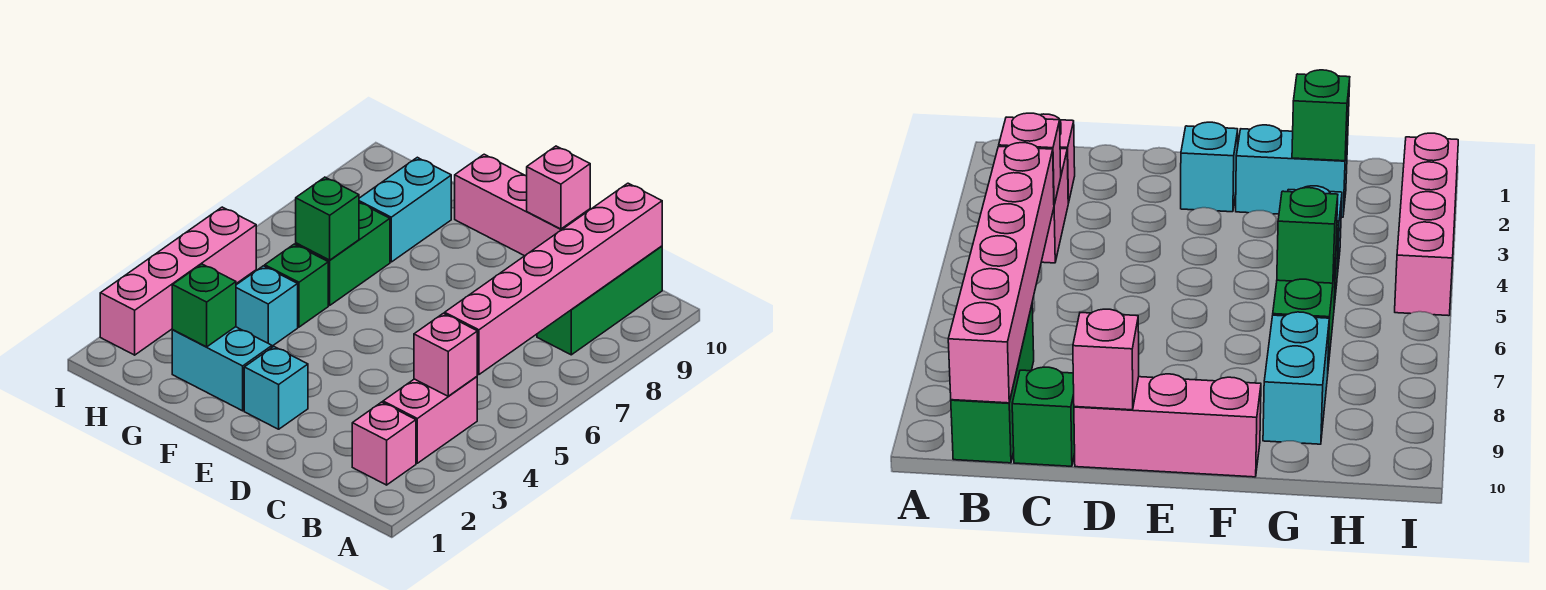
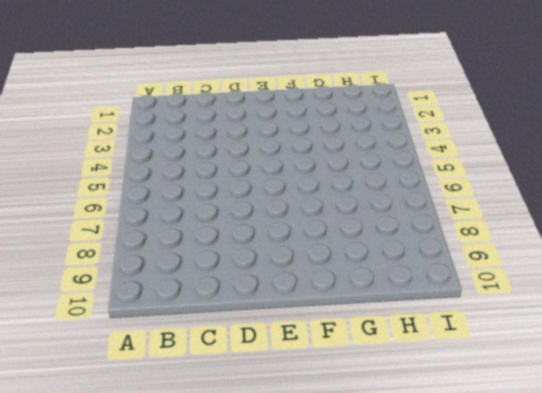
none -> pink 1x1 brick [352,402,416,485]
none -> pink 1x2 brick [383,377,477,463]
none -> green 1x3 brick [537,246,662,355]

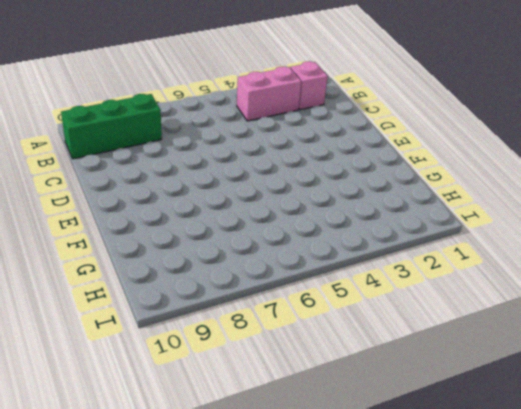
none -> green 1x1 brick [1012,367,1075,466]
none -> pink 1x3 brick [455,154,590,256]
none -> cyan 1x1 brick [244,347,308,429]

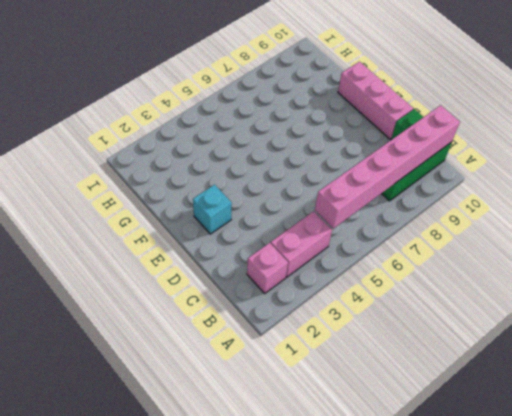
none -> cyan 1x2 brick [172,327,272,411]
none -> cyan 1x1 brick [236,266,298,346]
none -> green 1x1 brick [265,244,328,327]

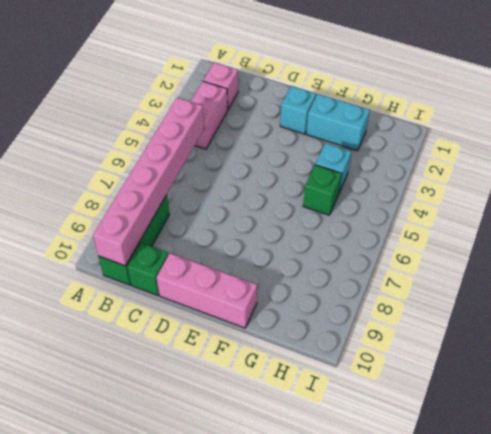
none -> green 1x2 brick [296,203,390,305]
none -> cyan 1x2 brick [359,157,451,262]
none -> pink 1x4 brick [100,207,256,355]

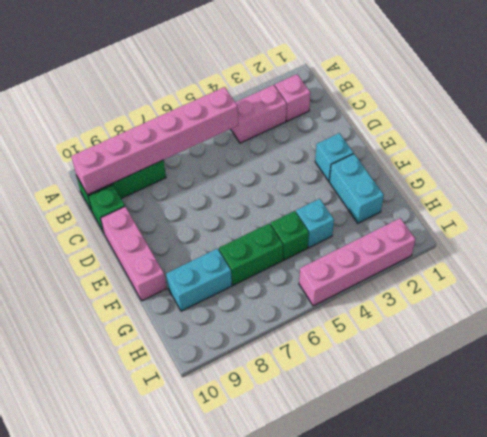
none -> pink 1x1 brick [414,313,477,396]
none -> pink 1x1 brick [527,146,590,229]
none -> green 1x1 brick [172,264,236,347]

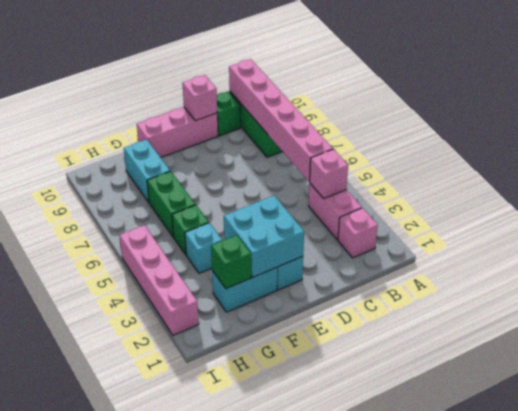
cyan 2x2 brick [224,196,304,277] -> none
none -> green 1x1 brick [296,177,359,260]

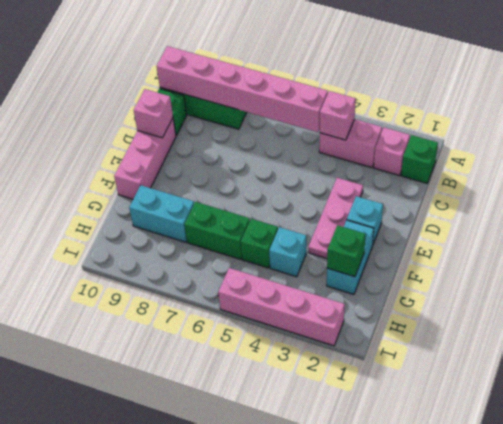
green 1x1 brick [401,135,438,183] -> green 1x1 brick moved to [296,177,359,260]
pink 1x3 plate [308,178,363,258] -> none

